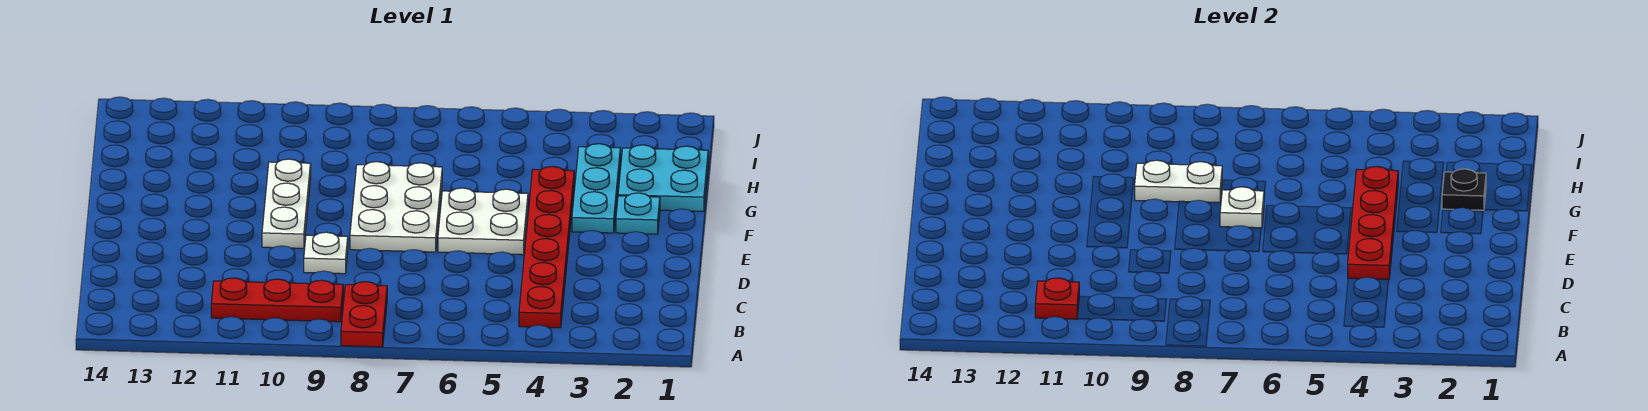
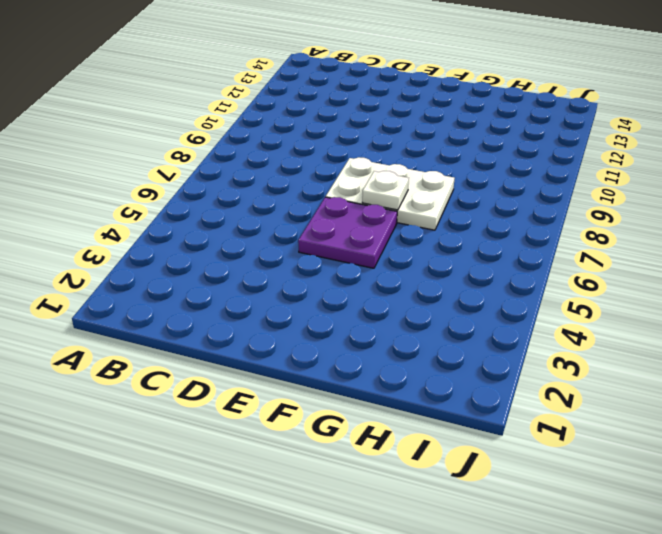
purple 2x2 plate [298,197,397,268] -> white 2x2 plate [438,188,528,255]
none -> red 1x2 plate [341,282,387,347]
none -> red 1x6 plate [519,167,574,328]
none -> red 1x3 plate [211,278,343,322]

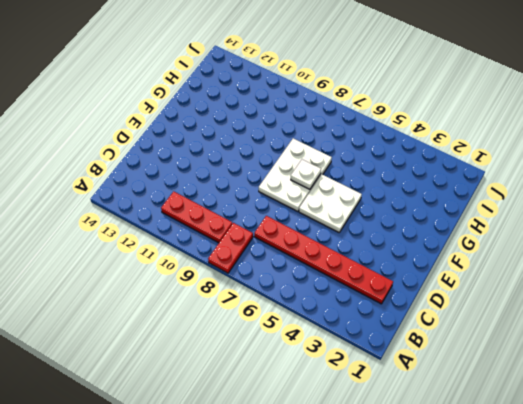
red 1x6 plate [254,216,393,304] -> red 1x6 plate turned to [519,167,574,328]
none -> white 1x1 plate [304,232,348,274]
none -> white 1x3 plate [262,159,311,248]
none -> cyan 1x1 plate [616,193,660,234]

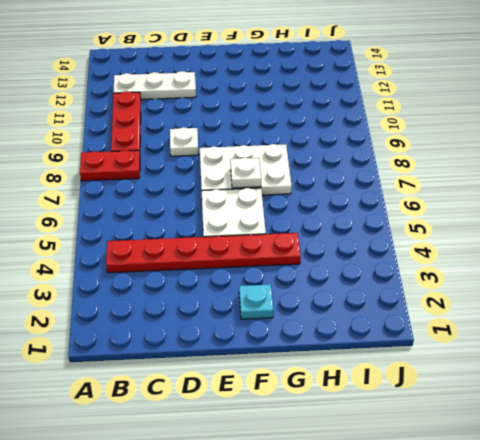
white 1x3 plate [113,71,196,99] -> white 1x3 plate moved to [262,159,311,248]
none -> cyan 1x3 plate [572,144,620,233]
none -> cyan 2x2 plate [618,145,708,211]
none -> red 1x1 plate [1035,278,1079,319]

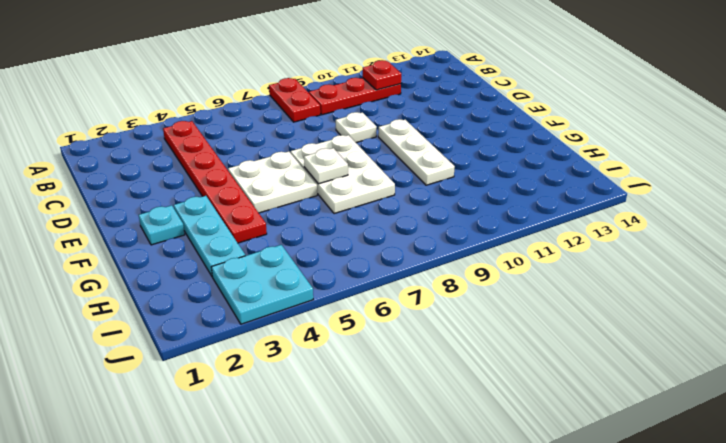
cyan 2x2 plate [211,245,313,324] -> cyan 2x2 plate moved to [618,145,708,211]
none -> red 1x4 plate [1348,167,1398,279]
none -> black 1x1 plate [1442,169,1486,210]
none -> white 1x2 plate [1135,160,1222,202]

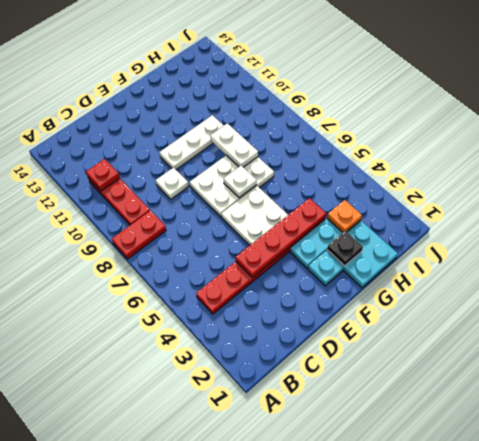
orange 1x1 plate [327,200,362,232] -> none

